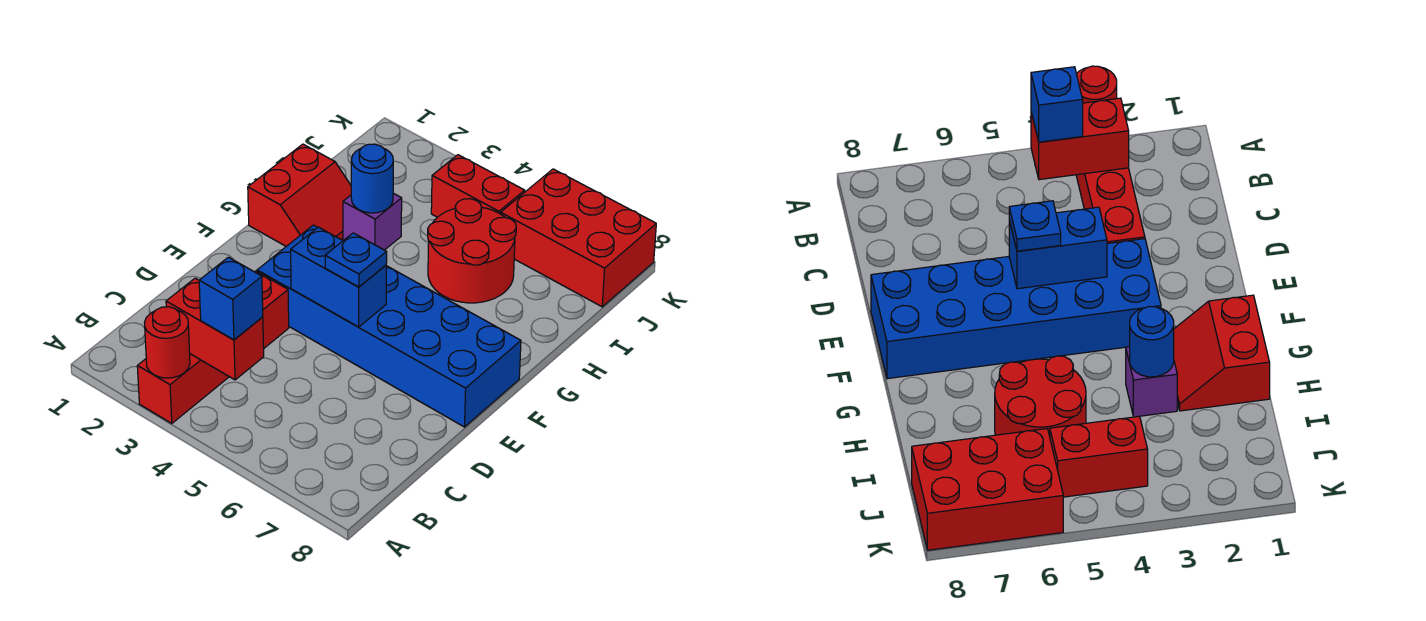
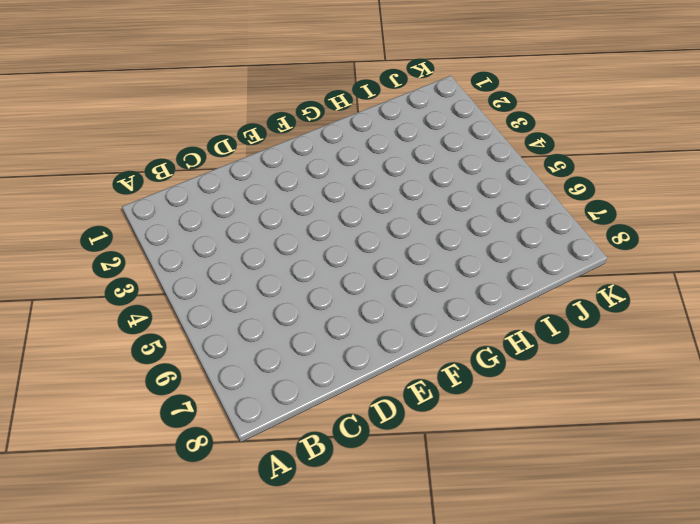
none -> red 1x4 brick [137,271,289,423]
none -> blue 2x6 brick [257,225,521,427]
none -> red 2x2 slope [248,144,351,246]

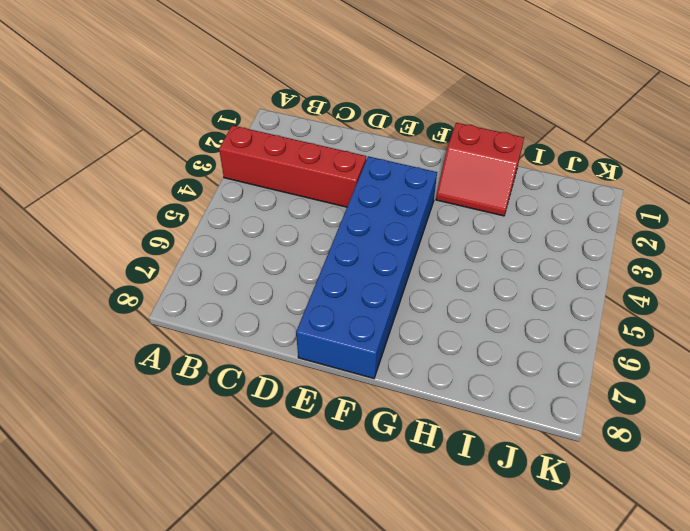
none -> purple 1x1 brick [343,193,402,250]
none -> red 2x2 round brick [428,199,516,303]
none -> red 1x2 brick [431,155,525,217]

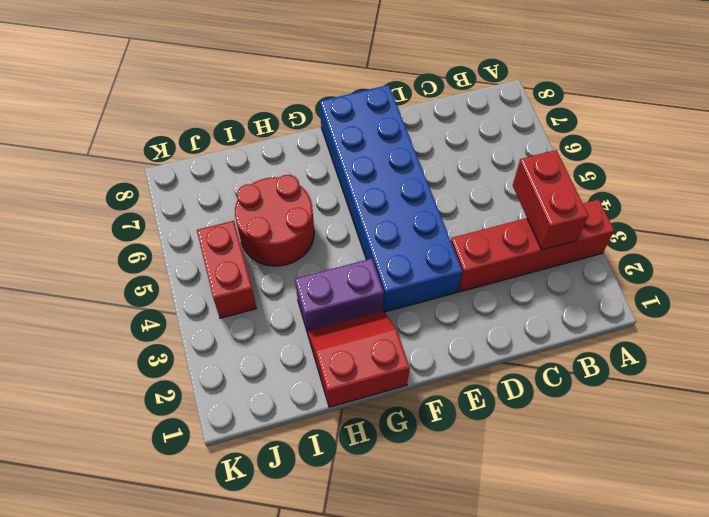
purple 1x2 brick [295,259,384,333] -> purple 1x1 brick [343,193,402,250]
none -> red 2x3 brick [501,169,656,307]
none -> red 1x1 round brick [144,307,190,378]
none -> blue 1x2 brick [291,227,386,327]

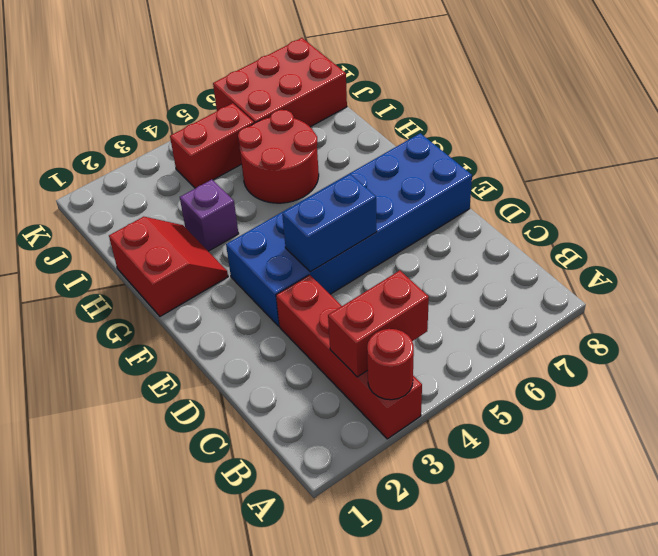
none -> blue 1x1 round brick [351,144,393,213]
none -> blue 1x1 brick [199,257,263,340]
none -> blue 1x1 plate [325,233,387,287]

